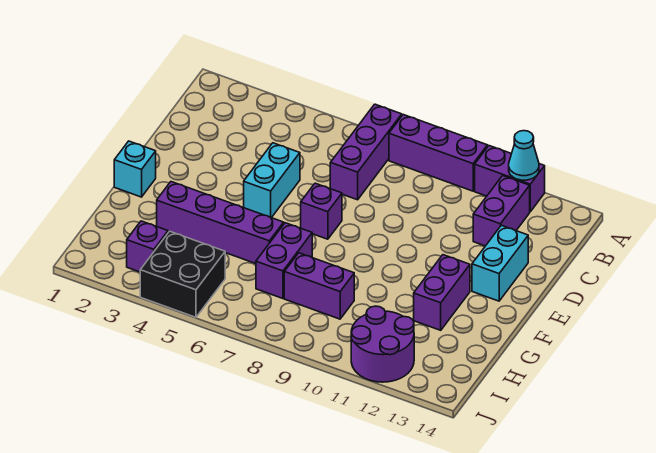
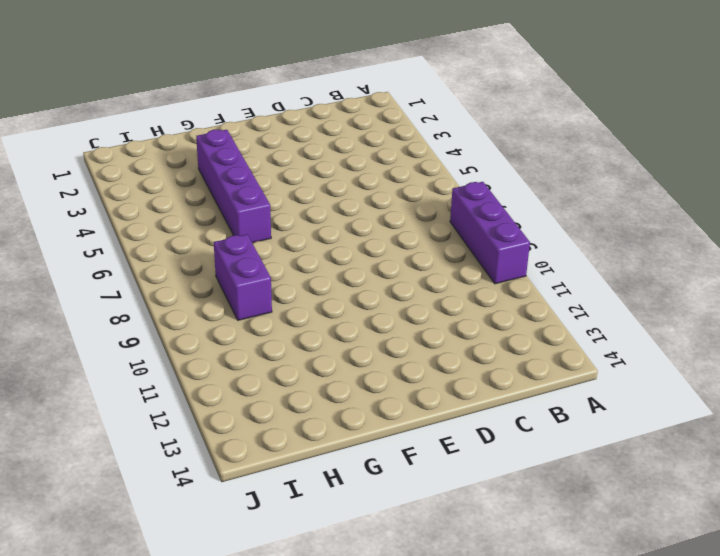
none -> purple 1x3 brick [330,104,402,200]
none -> purple 1x2 brick [475,146,545,212]
none -> purple 1x2 brick [473,176,530,246]

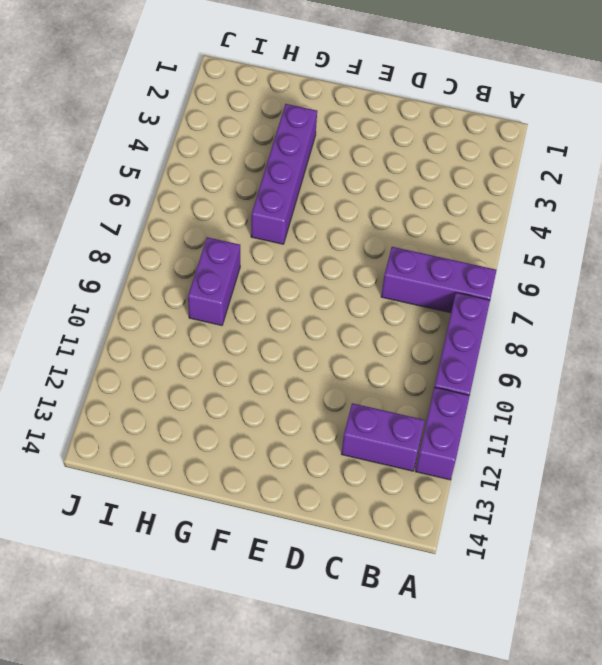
none -> cyan 1x2 brick [244,143,300,218]
none -> cyan 1x2 brick [472,225,528,301]
none -> purple 1x1 brick [301,183,342,239]

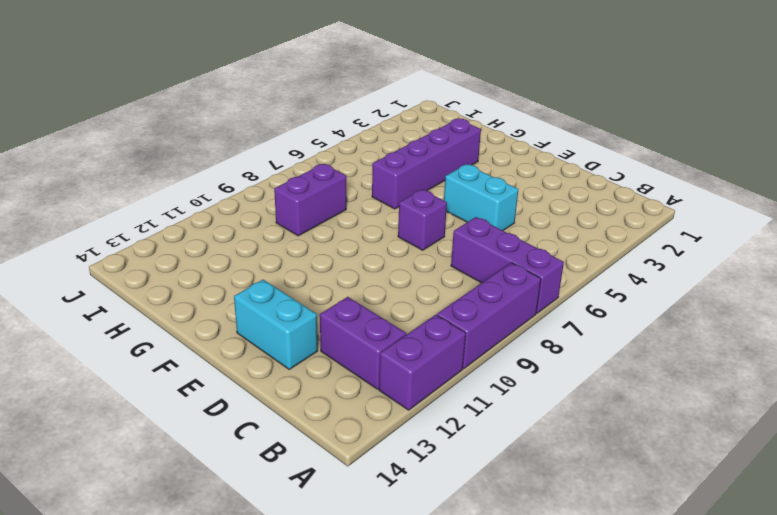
none -> cyan 1x1 brick [114,141,156,197]
none -> purple 1x2 brick [414,255,470,330]
none -> purple 1x2 brick [256,223,312,298]

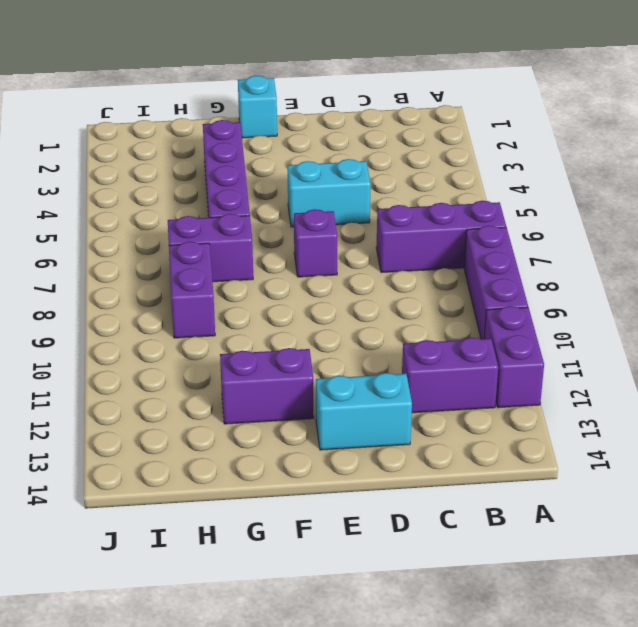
none -> purple 1x1 brick [127,221,168,272]
none -> black 2x2 brick [140,231,225,317]
none -> purple 2x2 round brick [351,306,414,382]

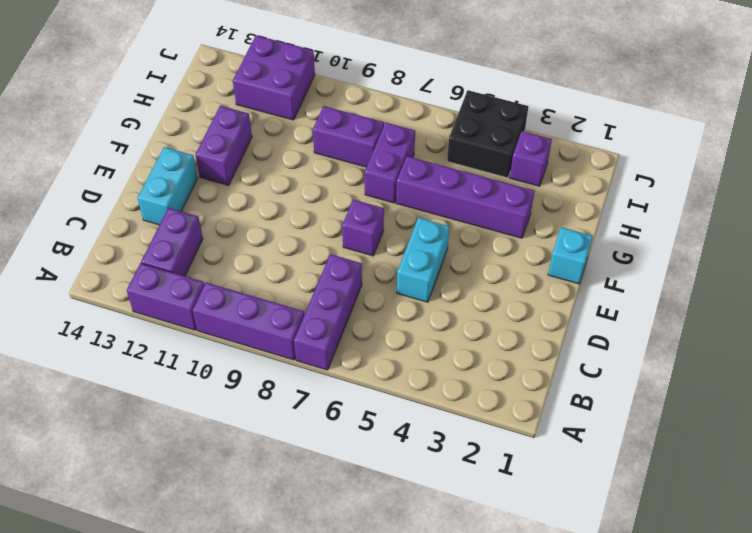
purple 2x2 brick [233,35,315,120] -> purple 2x2 round brick [351,306,414,382]
none -> cyan 1x1 cone [509,131,539,180]

